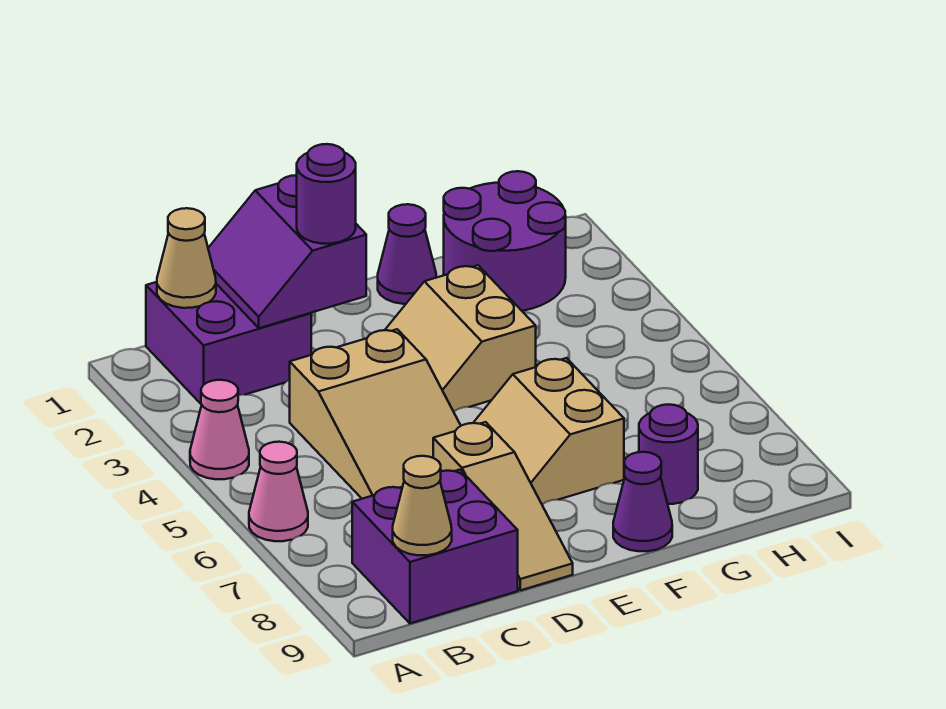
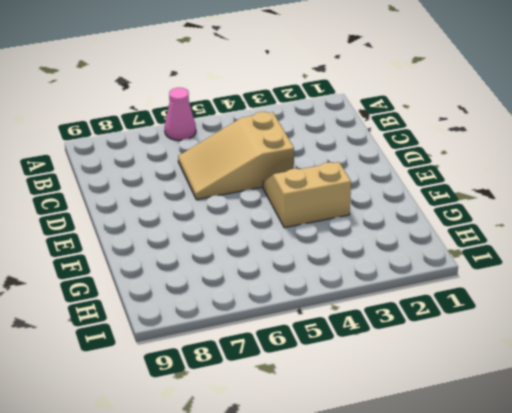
none -> pink 1x1 cone [190,380,249,479]
none -> purple 2x2 brick [146,282,311,405]
none -> purple 2x2 brick [352,470,518,623]

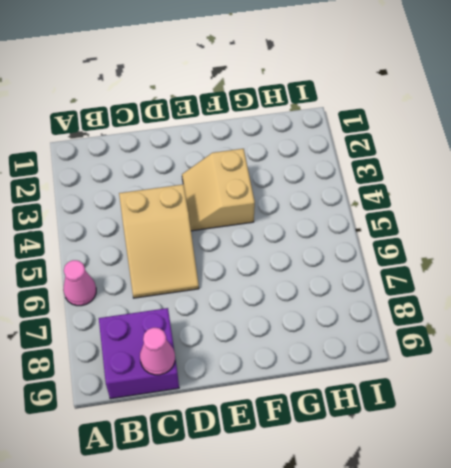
pink 1x1 cone [140,328,175,375] -> pink 1x1 cone moved to [190,380,249,479]
none -> purple 2x2 brick [146,282,311,405]
none -> tan 1x3 slope [433,422,573,590]
none -> tan 2x2 slope [473,358,624,504]

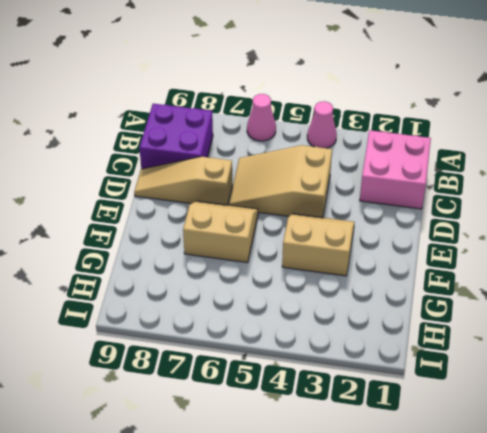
pink 2x2 brick [360,130,431,209] -> purple 2x2 brick [146,282,311,405]
none -> purple 1x1 cone [378,204,437,304]
none -> purple 1x1 cone [613,452,672,551]
none -> purple 2x2 round brick [444,171,566,311]

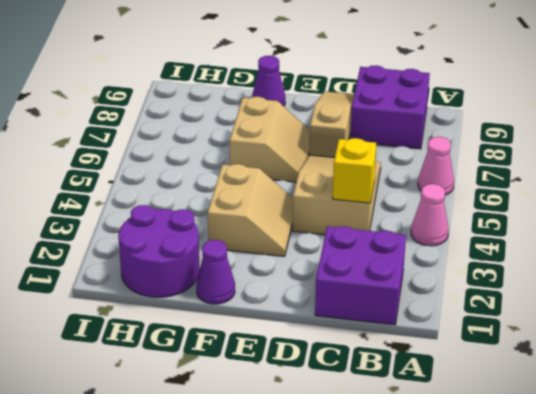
yellow 1x1 brick [333,138,376,203] -> none
none -> purple 1x1 round brick [639,405,698,504]
none -> tan 1x1 cone [157,208,216,308]
none -> tan 1x1 cone [393,456,452,555]

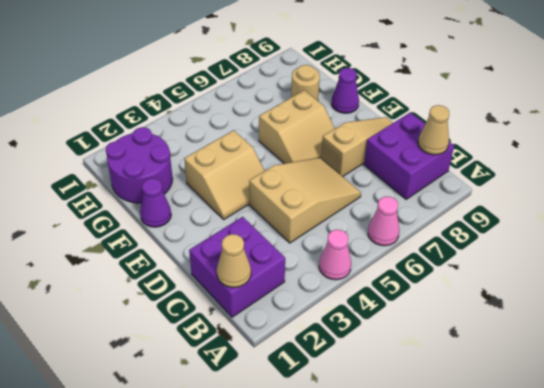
tan 1x1 round brick [291,65,320,101] -> purple 1x1 round brick [639,405,698,504]
none -> purple 2x2 slope [208,175,366,328]
none -> purple 1x1 round brick [297,144,356,244]

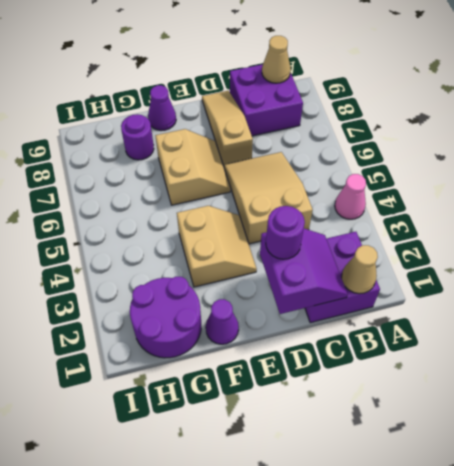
none -> pink 1x1 cone [249,442,308,541]

